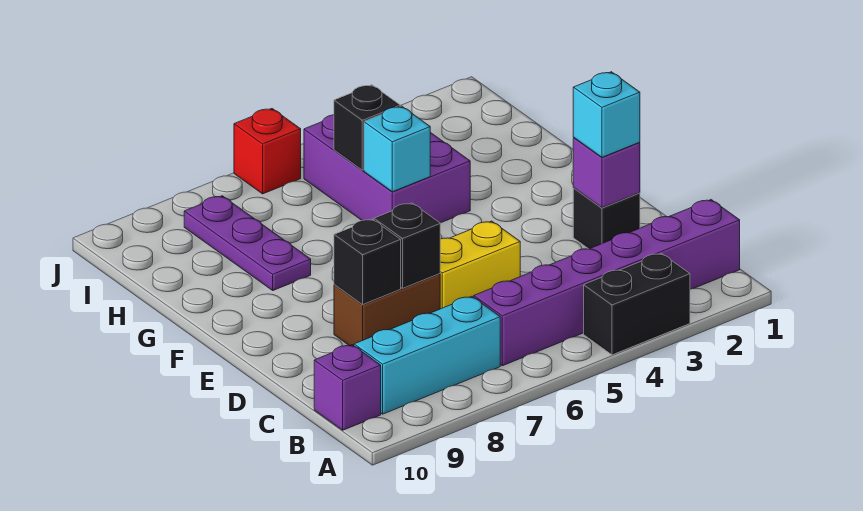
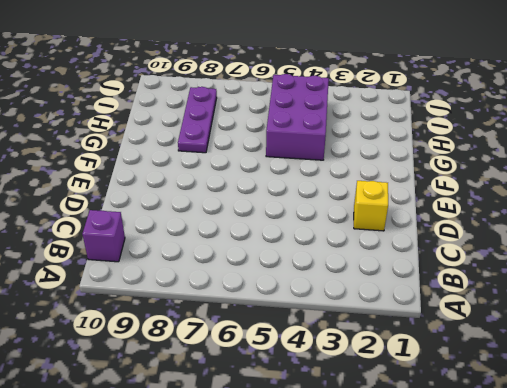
yellow 1x1 brick [354,181,388,231] -> black 1x1 brick [573,188,640,249]
none -> black 1x2 brick [584,253,690,355]
none -> purple 1x6 brick [474,200,740,366]
none -> cyan 1x3 brick [354,296,500,414]

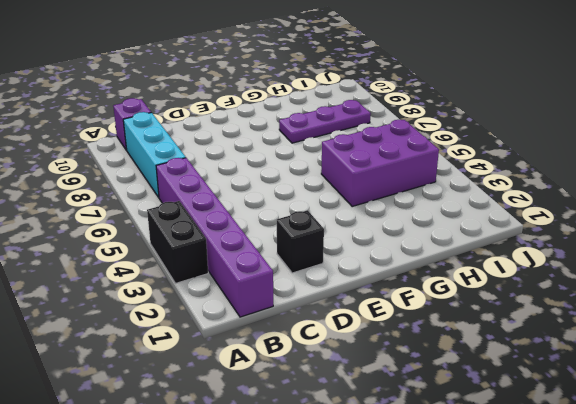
none -> yellow 1x2 brick [440,221,520,309]
none -> brown 1x2 brick [334,274,440,346]
none -> red 1x1 brick [234,109,301,194]

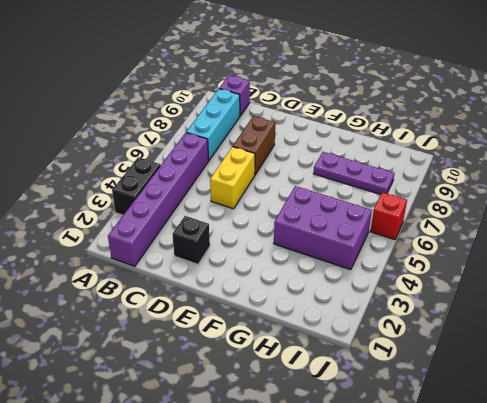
none -> purple 1x1 brick [573,138,640,208]
none -> black 1x1 brick [374,203,440,288]
none -> black 1x1 brick [334,219,401,304]

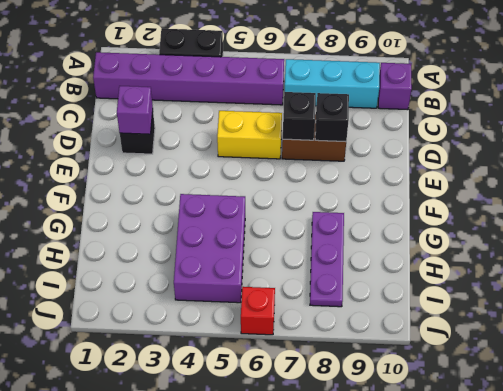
none -> cyan 1x1 brick [364,106,430,192]
none -> black 1x1 brick [334,85,400,170]
none -> cyan 1x1 brick [573,72,640,157]

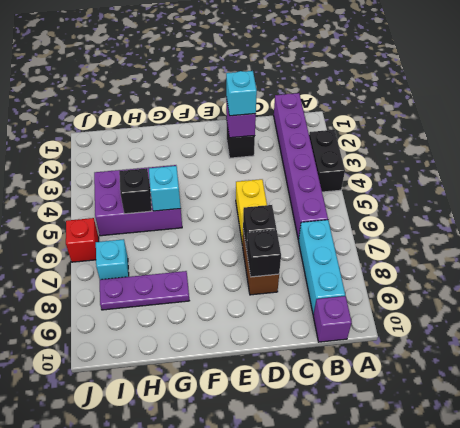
cyan 1x1 brick [96,239,129,280] -> none

